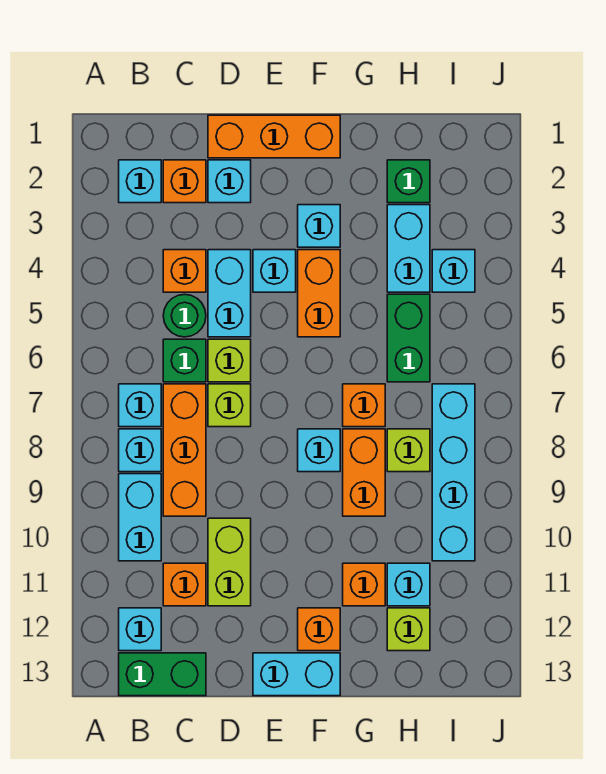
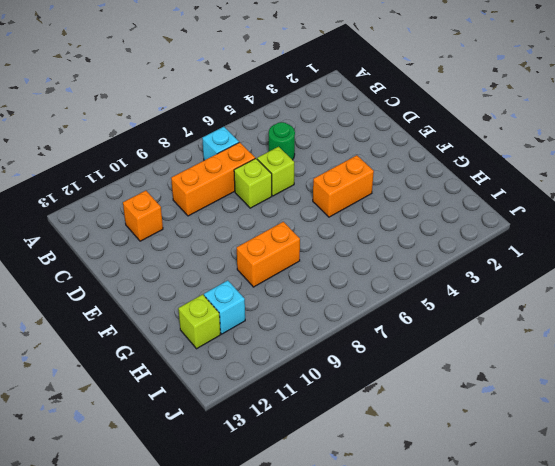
none -> cyan 1x1 brick [119,160,161,203]
none -> cyan 1x1 brick [119,429,161,472]
none -> cyan 1x2 brick [119,474,161,561]
none -> cyan 1x1 brick [119,608,161,651]

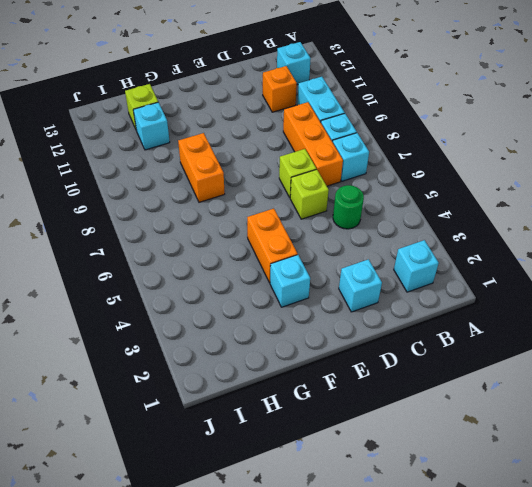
none -> green 1x2 brick [119,653,206,696]
none -> orange 1x1 brick [163,160,206,203]
none -> orange 1x1 brick [163,250,206,292]
none -> green 1x1 brick [163,339,206,382]

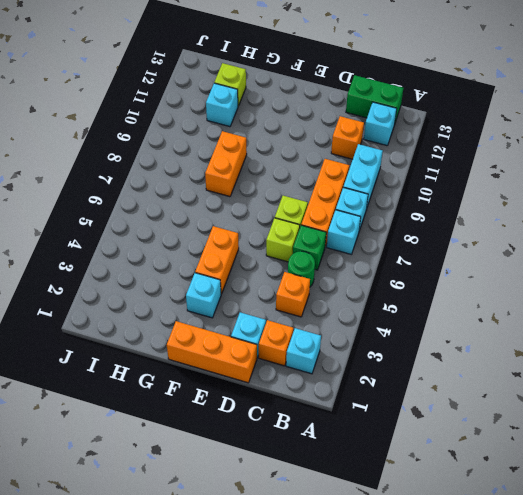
none -> cyan 1x2 brick [208,250,251,337]
none -> lime 1x2 brick [208,518,251,606]
none -> cyan 1x1 brick [253,250,296,292]
none -> cyan 1x2 brick [253,653,340,696]

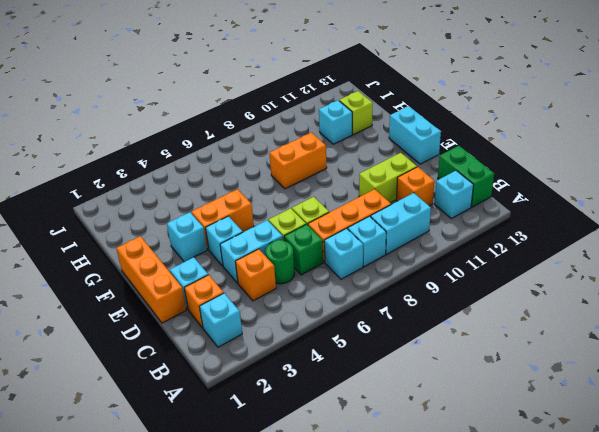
none -> cyan 1x1 brick [298,429,340,472]
none -> orange 1x1 brick [298,608,340,651]
none -> orange 1x1 brick [343,384,385,427]
none -> orange 1x1 brick [343,563,385,606]

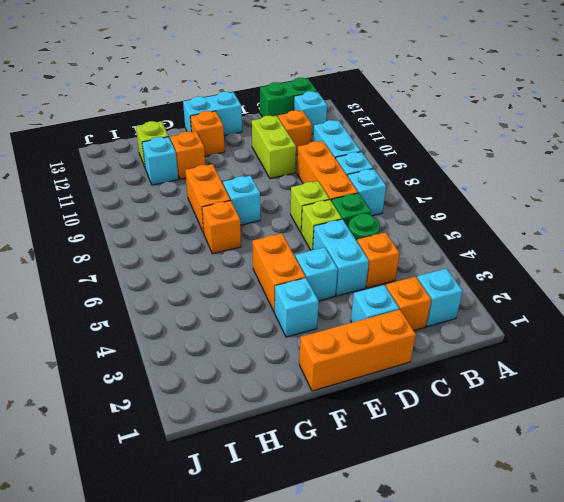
none -> green 1x1 brick [387,160,430,203]
none -> cyan 1x2 brick [387,205,430,292]
none -> green 1x2 brick [387,294,430,382]
none -> lime 1x1 brick [387,429,430,472]

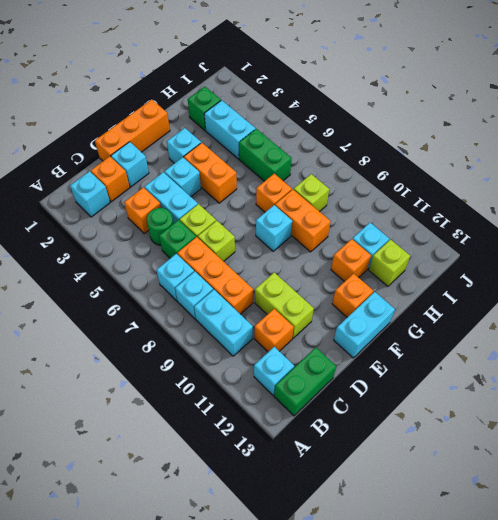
none -> cyan 1x1 brick [432,250,475,292]
none -> cyan 1x4 brick [432,384,475,561]

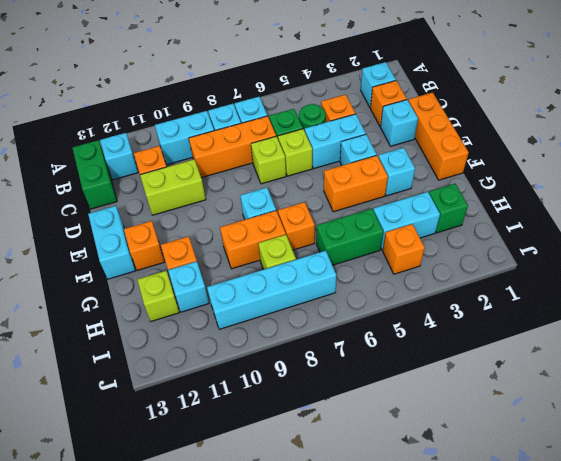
orange 1x1 brick [383,224,425,274] -> cyan 1x1 brick [432,250,475,292]

